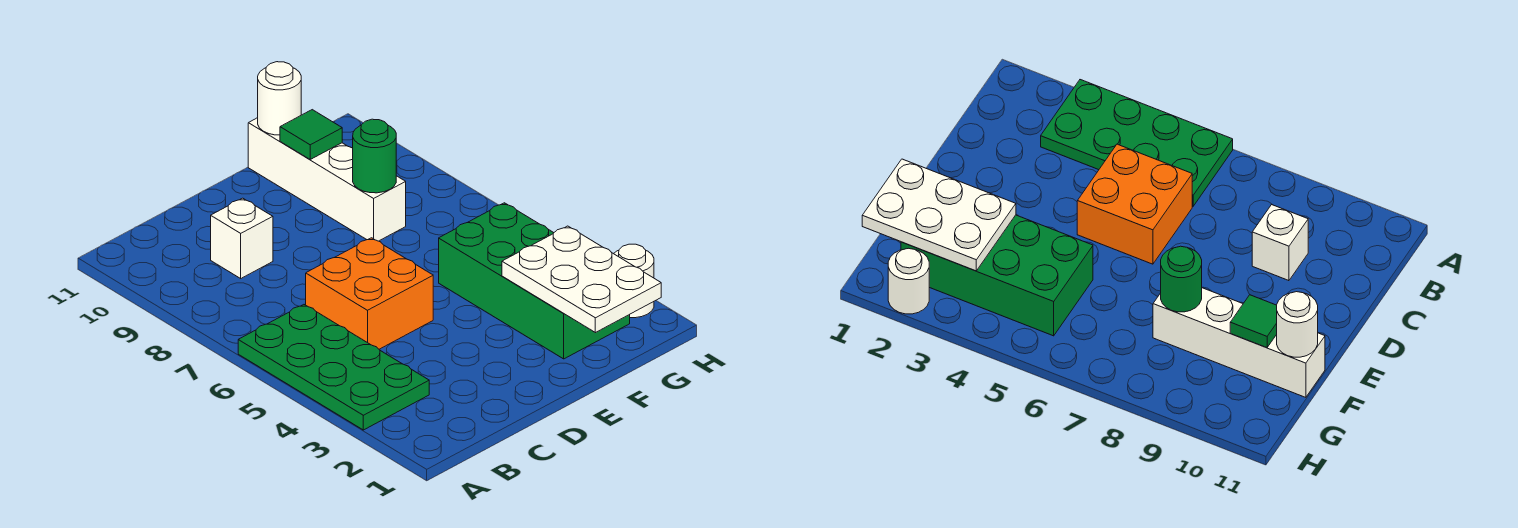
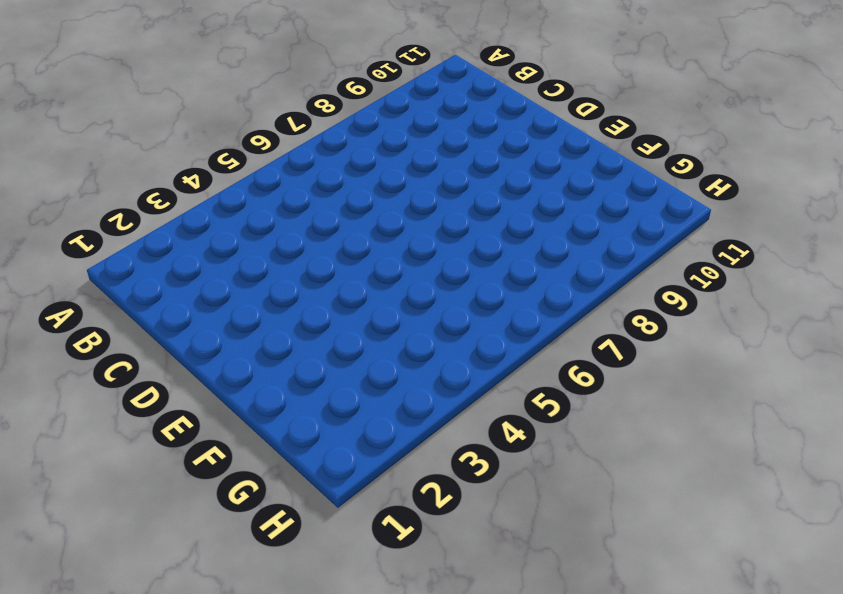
none -> green 2x4 plate [238,305,429,430]
none -> orange 2x2 brick [306,238,433,349]

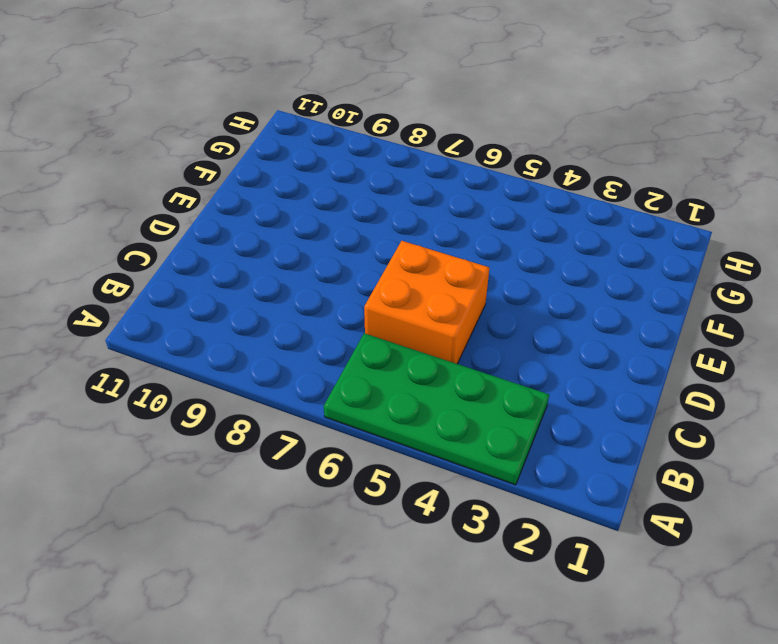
none -> white 1x1 brick [211,198,273,278]
none -> green 2x4 brick [439,203,630,359]

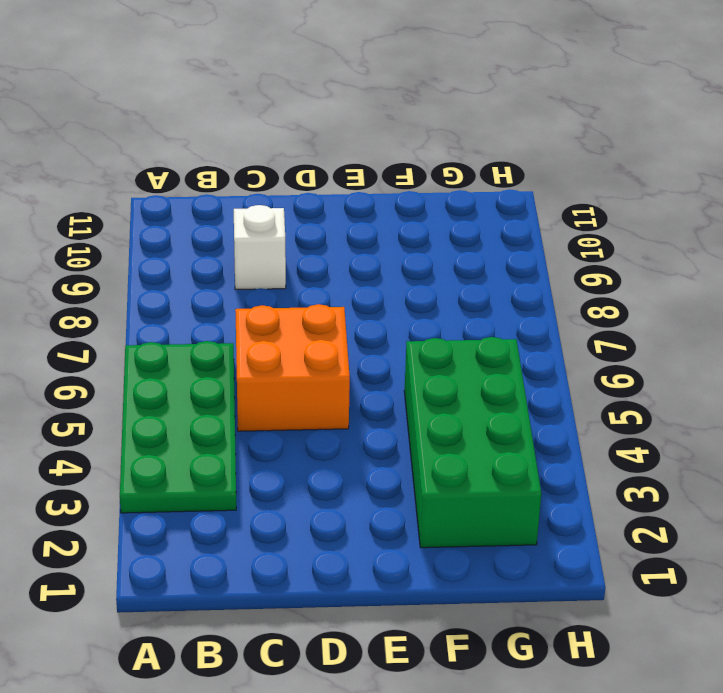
none -> white 1x4 brick [248,118,406,241]
none -> white 1x1 round brick [614,244,654,318]

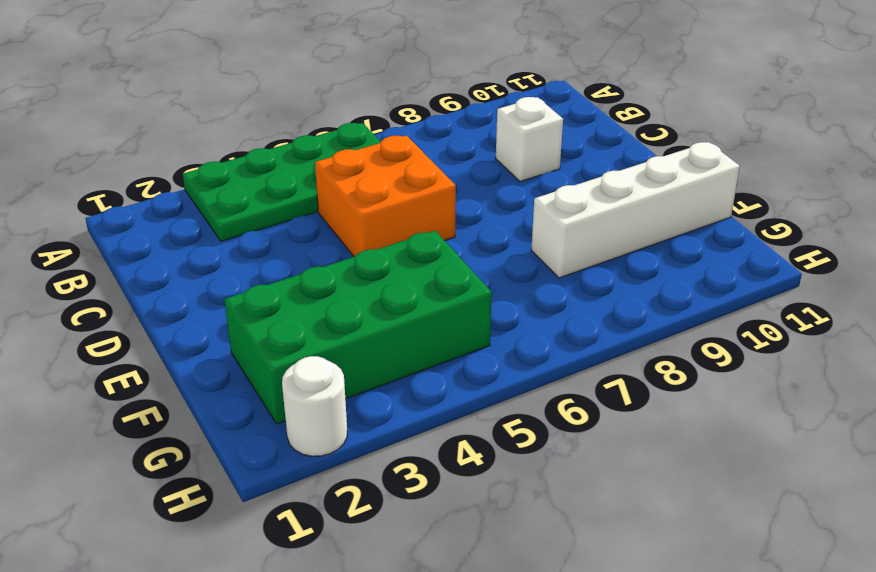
none -> white 2x3 plate [502,226,661,333]
none -> green 1x1 round brick [353,119,396,193]

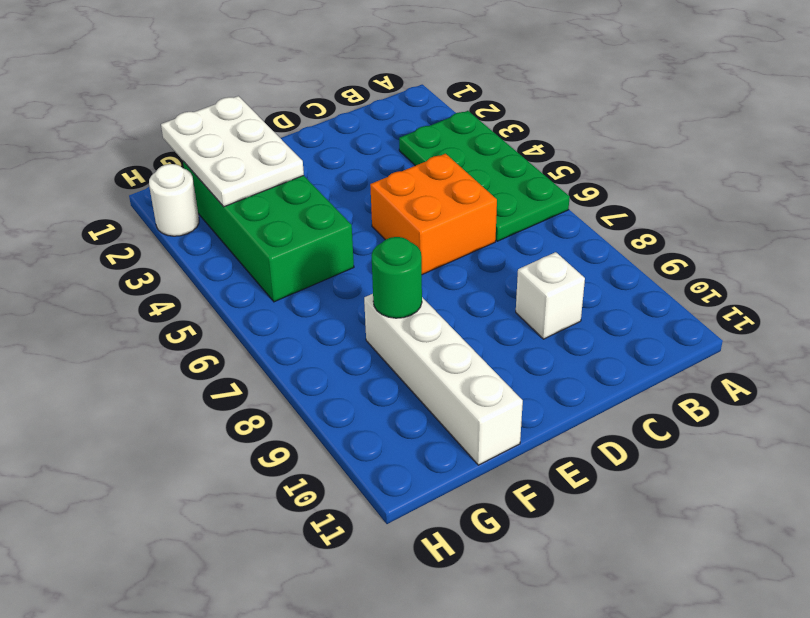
none -> green 1x1 tile [280,110,342,159]
none -> white 1x1 round brick [258,62,301,135]

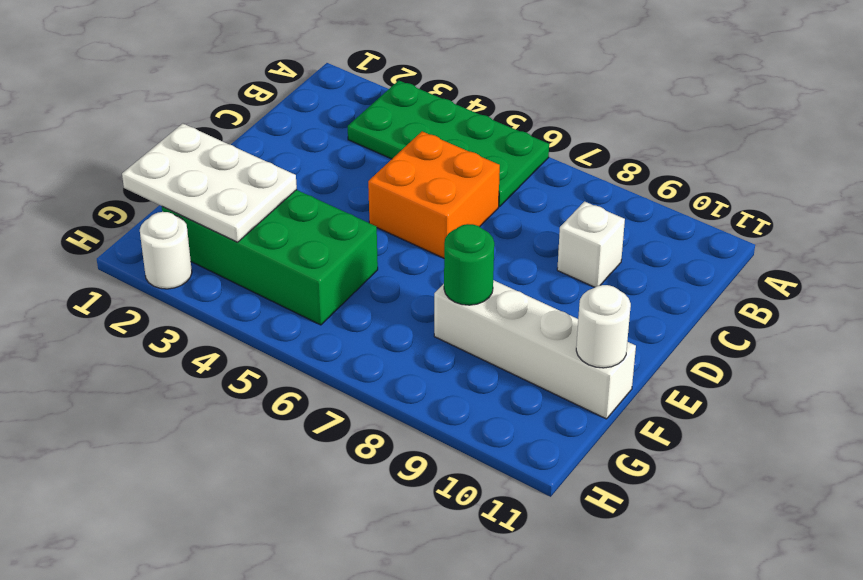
none -> green 1x1 tile [280,110,342,159]

